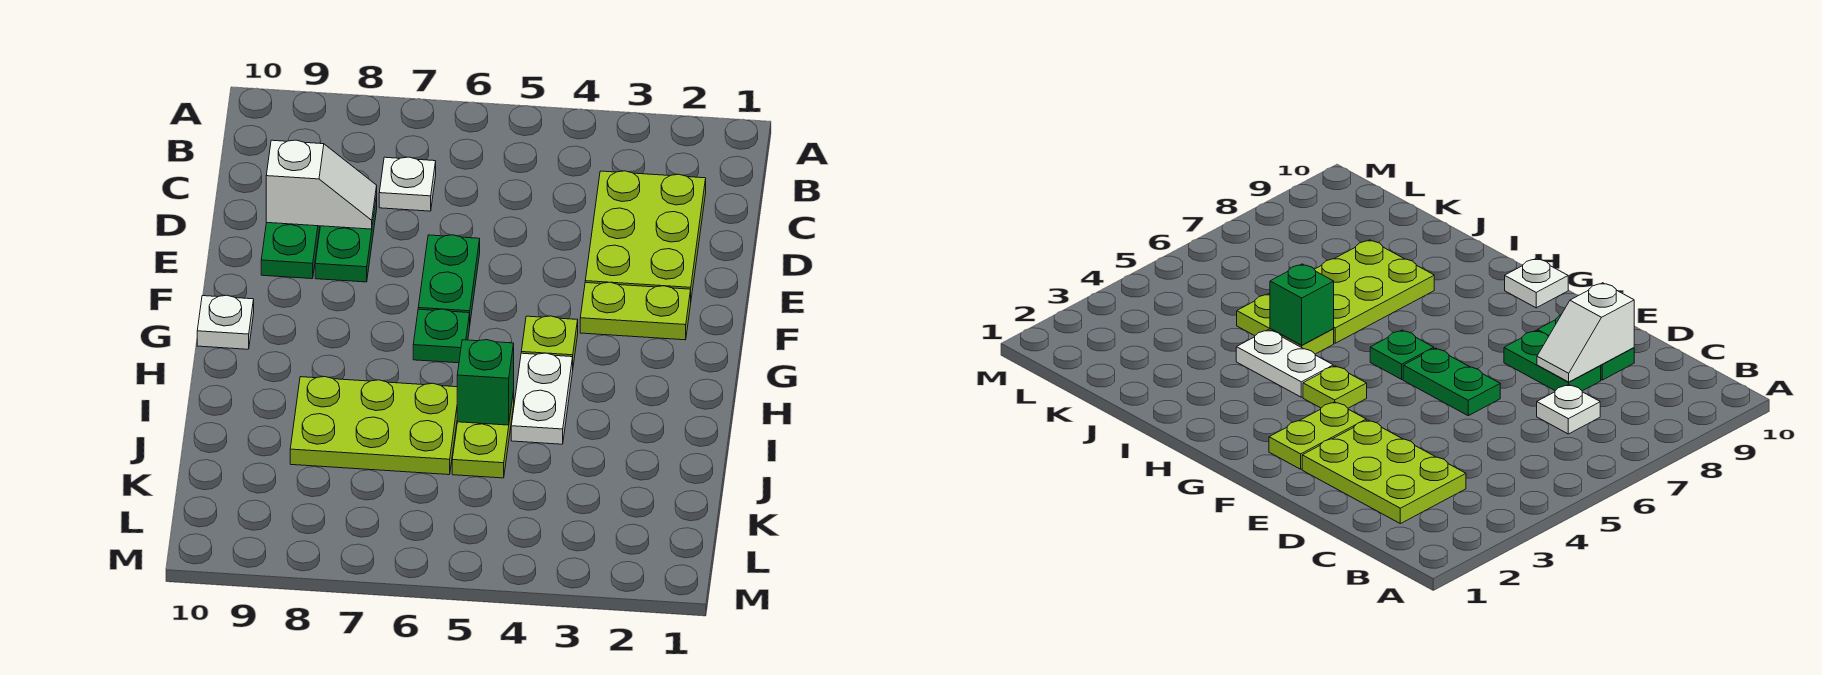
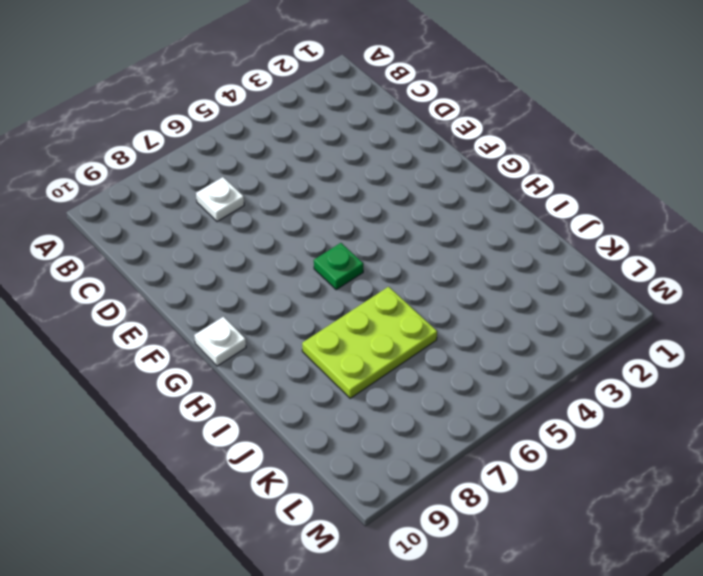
none -> lime 2x3 plate [585,171,706,298]
none -> green 1x2 plate [315,195,377,282]
none -> green 1x2 plate [261,223,320,279]

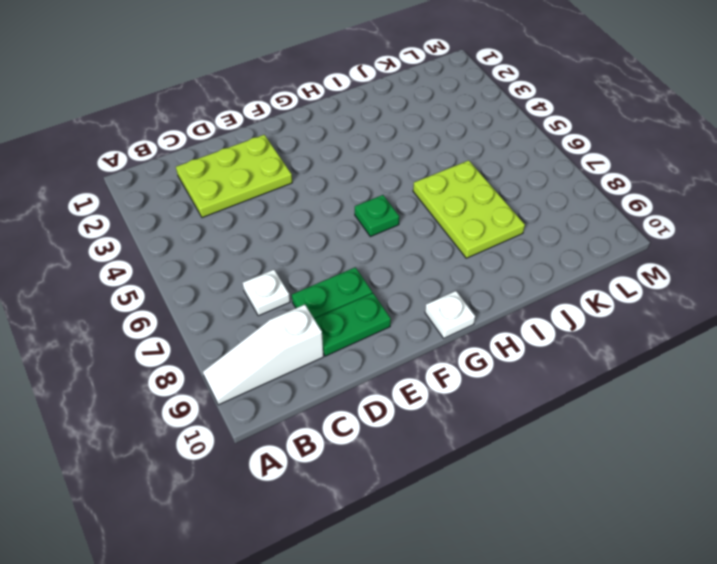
white 1x3 slope [203,305,324,405] -> none
none -> green 1x2 plate [418,235,480,321]
none -> lime 1x2 plate [580,282,691,340]
none -> lime 1x1 plate [521,316,578,365]

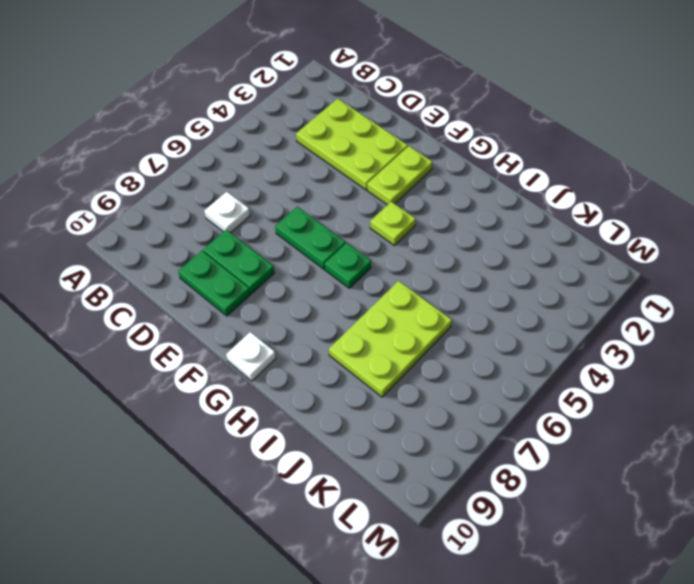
none -> white 1x2 plate [511,353,573,444]
none -> lime 1x2 plate [452,391,514,478]
none -> white 1x2 slope [266,140,377,229]

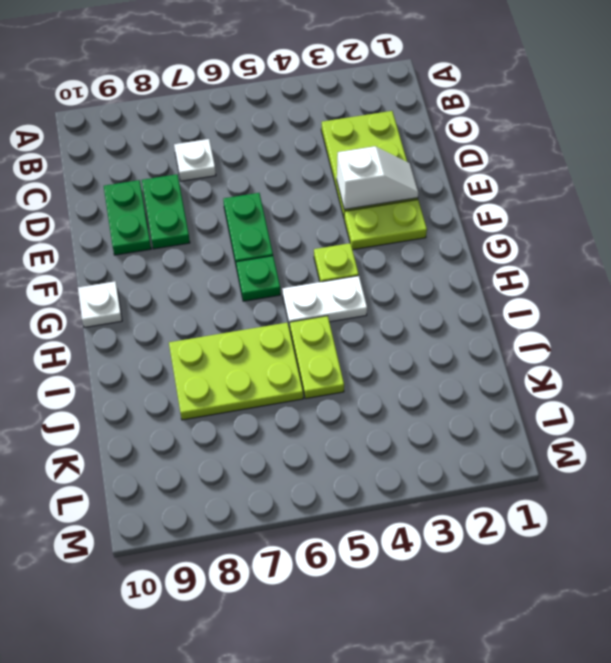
white 1x2 slope [337,146,418,209] -> white 1x2 slope moved to [266,140,377,229]
white 1x2 plate [283,276,367,328] -> white 1x2 plate turned to [511,353,573,444]
none -> green 1x1 brick [457,340,514,425]

